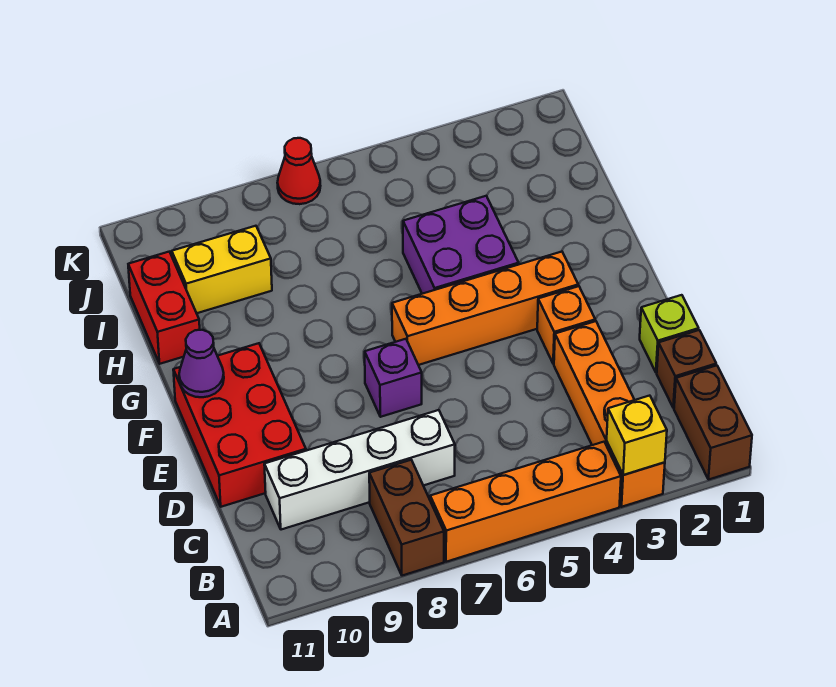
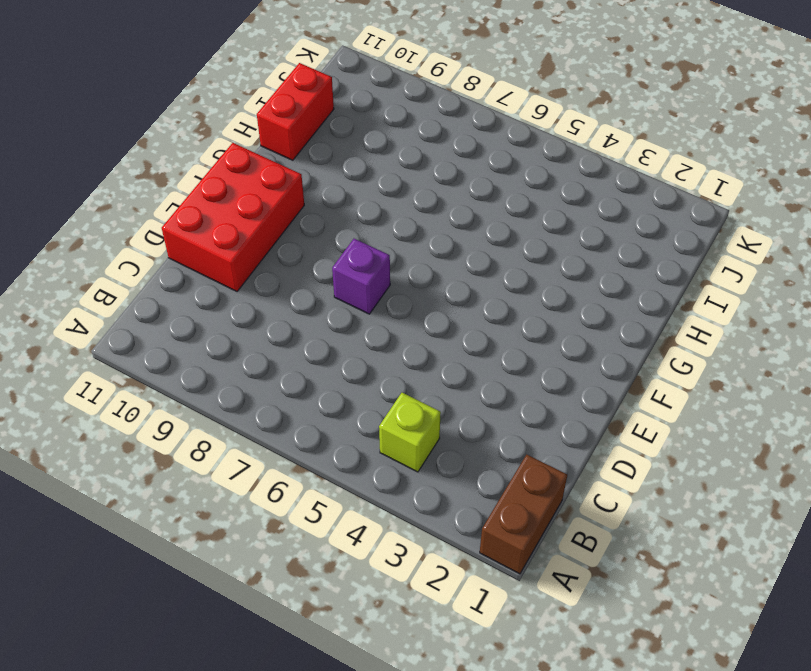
lime 1x1 brick [379,393,441,472] -> lime 1x1 brick moved to [640,295,699,373]
none -> orange 1x4 brick [554,321,665,507]
none -> orange 1x4 brick [430,442,621,562]
none -> brown 1x2 brick [369,460,444,576]

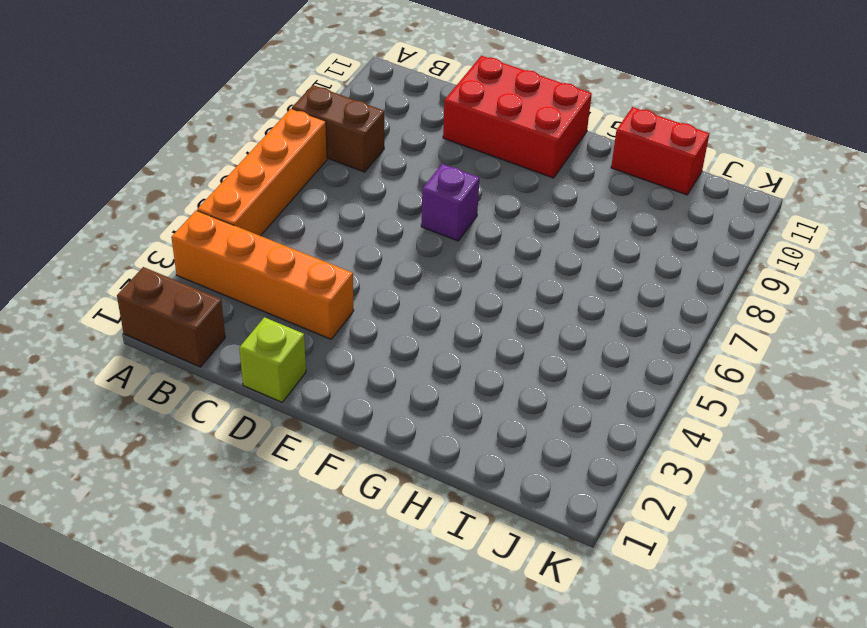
none -> brown 1x1 brick [657,330,716,408]
none -> white 1x4 brick [264,410,455,530]
none -> orange 1x1 brick [537,286,595,364]

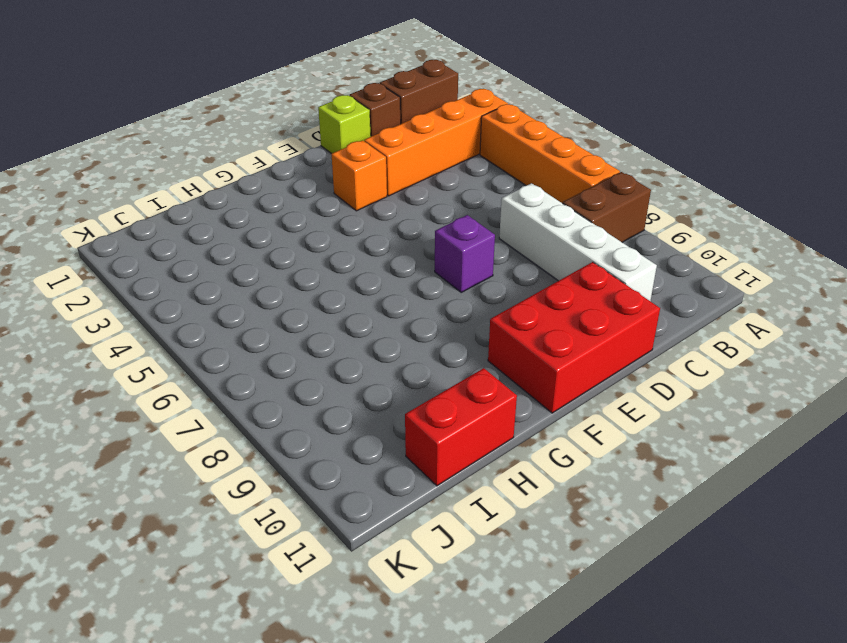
none -> orange 1x4 brick [392,252,578,365]
none -> purple 2x2 brick [403,196,519,294]
none -> yellow 1x2 brick [172,226,272,313]

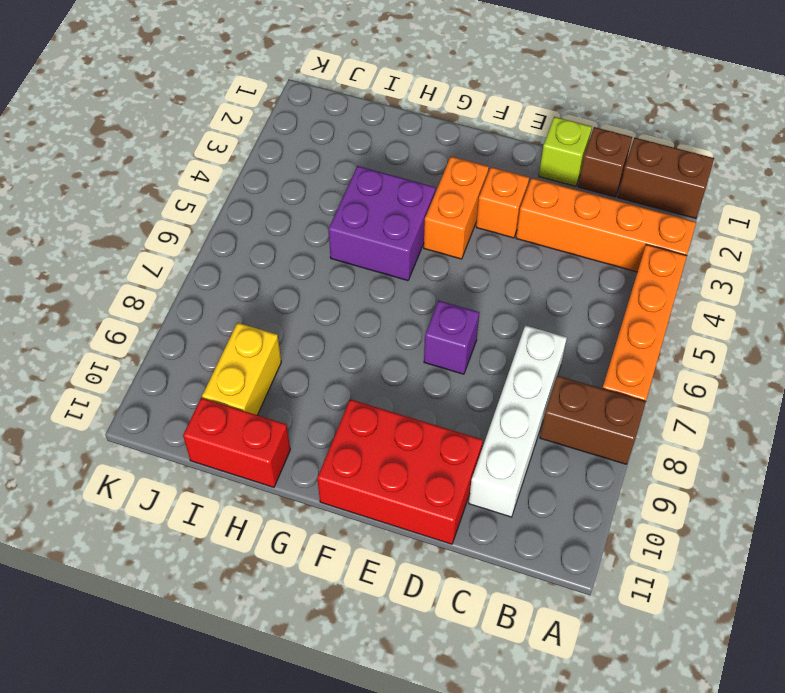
orange 1x2 brick [424,157,489,259] -> orange 1x4 brick [392,252,578,365]
none -> red 1x1 cone [277,138,320,204]
none -> yellow 1x1 brick [607,396,667,475]
none -> purple 1x1 cone [179,330,224,397]

